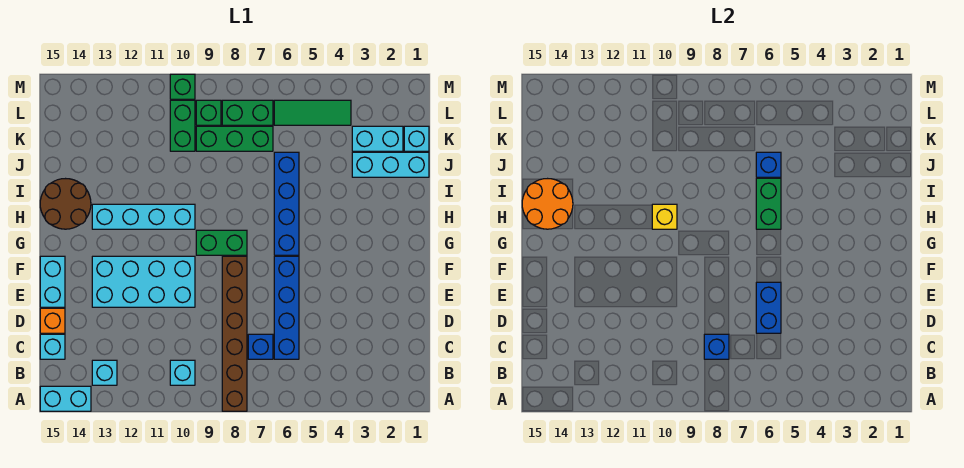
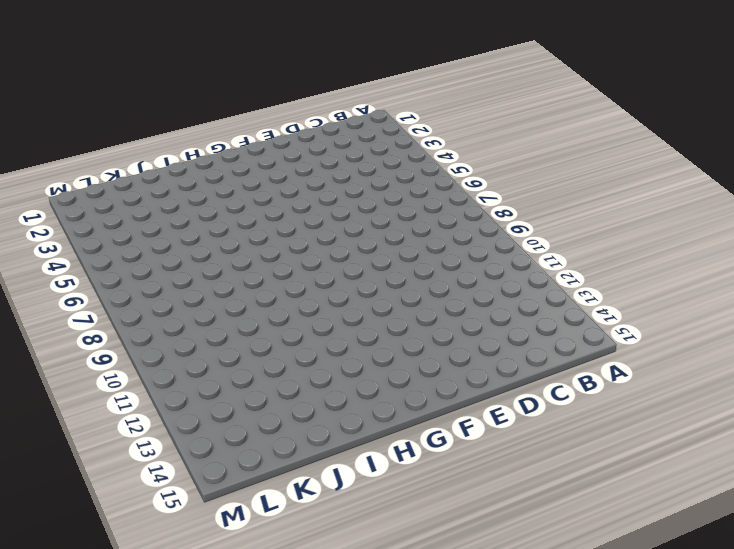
none -> brown 1x6 brick [222,256,247,411]
none -> cyan 1x2 brick [40,386,91,411]
none -> cyan 1x1 brick [170,360,195,385]

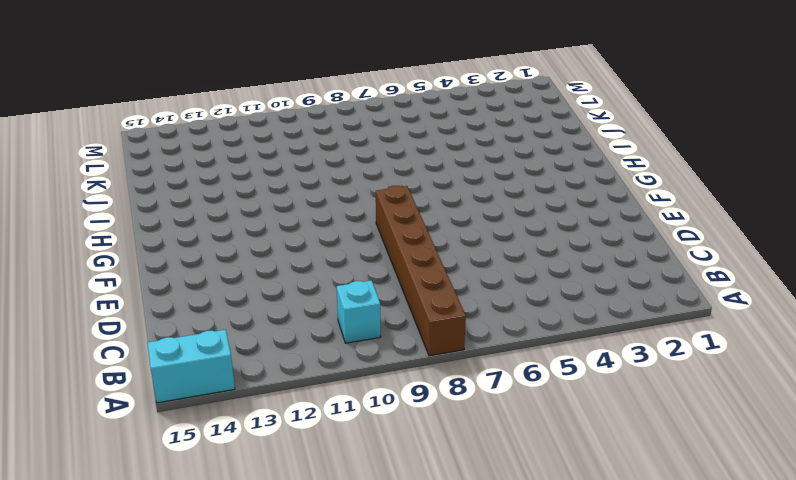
none -> cyan 1x1 brick [92,360,117,385]
none -> blue 1x4 brick [274,256,299,359]
none -> blue 1x1 brick [248,334,273,359]

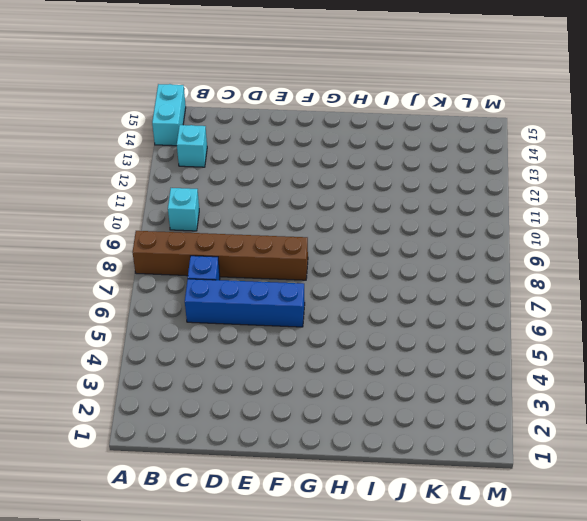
none -> cyan 1x1 brick [40,334,65,359]
none -> orange 1x1 brick [40,308,65,333]
none -> cyan 2x4 brick [92,256,195,307]

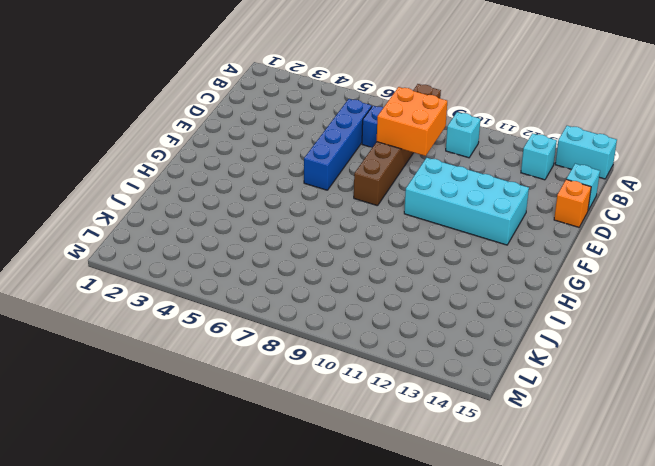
orange 2x2 brick [377,87,447,156] -> blue 1x1 brick [704,334,729,359]
none -> cyan 1x2 brick [40,256,65,307]
none -> blue 1x4 brick [274,152,299,255]
none -> green 1x2 brick [196,230,247,255]

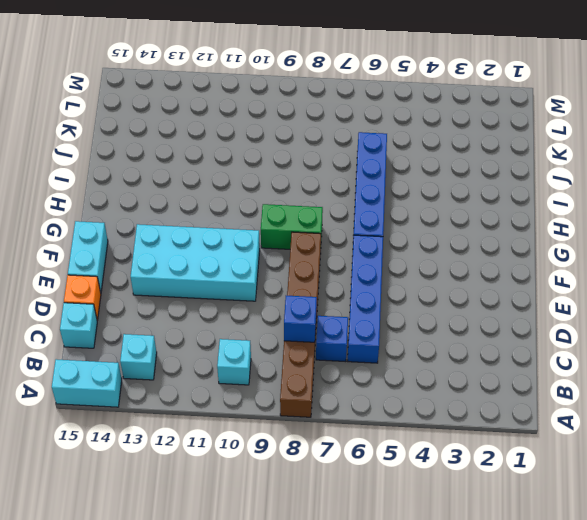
none -> cyan 1x4 brick [92,204,195,229]
none -> brown 2x2 round brick [40,179,91,229]
none -> cyan 1x3 brick [352,152,429,177]

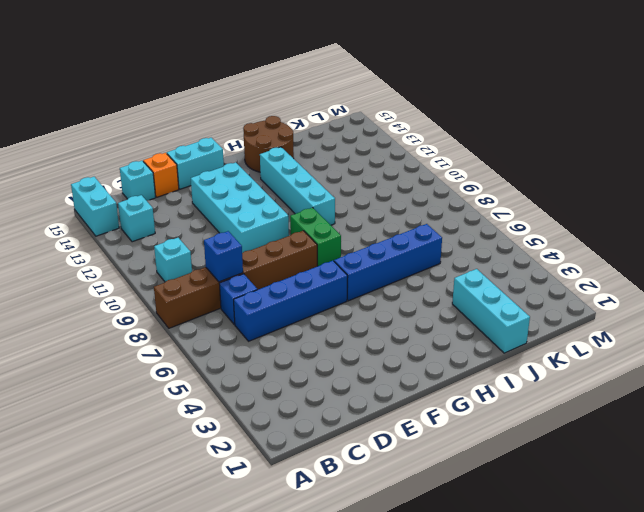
none -> cyan 1x1 brick [404,126,429,151]
none -> cyan 1x2 brick [352,126,403,151]
none -> green 1x3 brick [196,126,273,151]

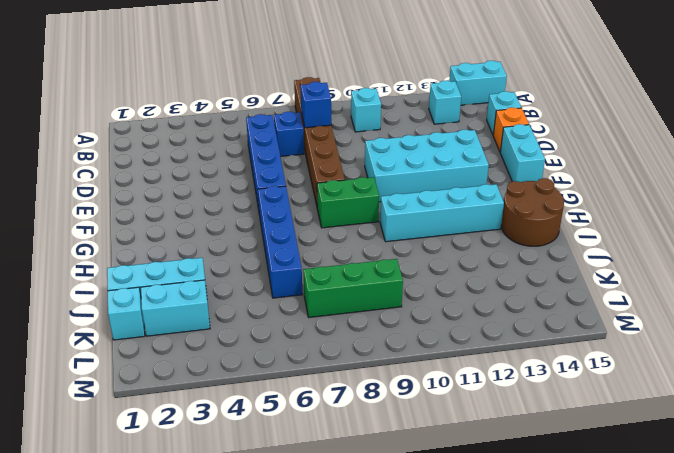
none -> green 1x2 brick [170,100,195,151]
none -> green 1x3 tile [274,100,351,125]
none -> green 1x2 brick [222,100,273,125]

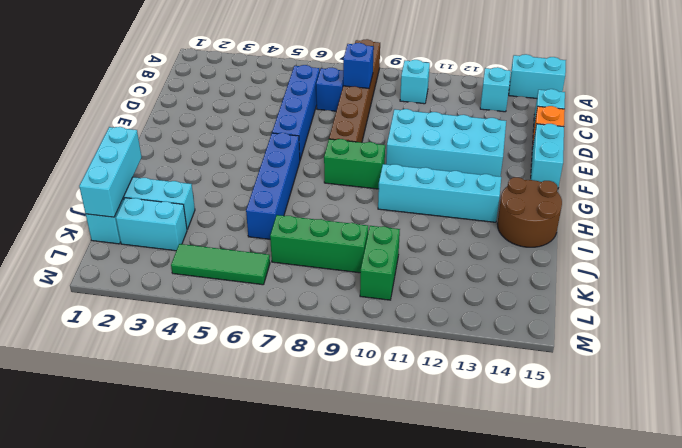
cyan 1x3 brick [79,127,142,217] -> none
none -> green 1x2 brick [222,100,273,125]
none -> green 1x1 brick [196,100,221,125]
none -> green 1x1 brick [170,74,195,99]

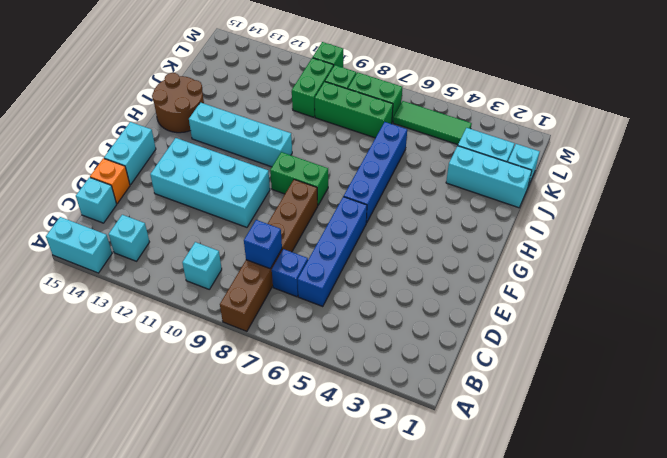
none -> blue 1x2 brick [756,282,781,333]
none -> green 1x2 brick [756,178,781,229]
none -> yellow 1x1 brick [652,204,677,229]

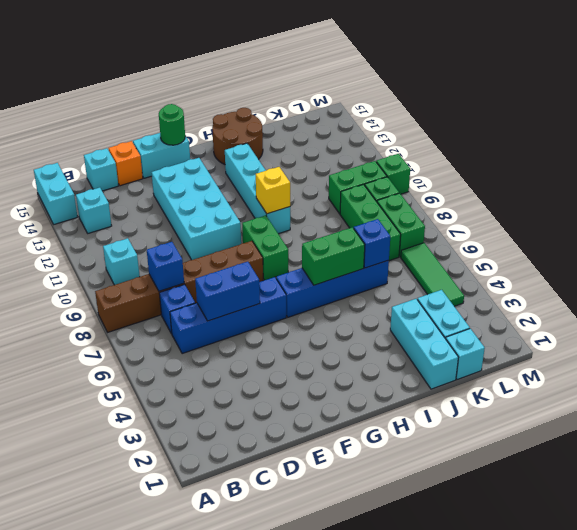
green 1x1 round brick [159,104,185,145] -> none
none -> orange 2x2 round brick [522,179,573,229]

